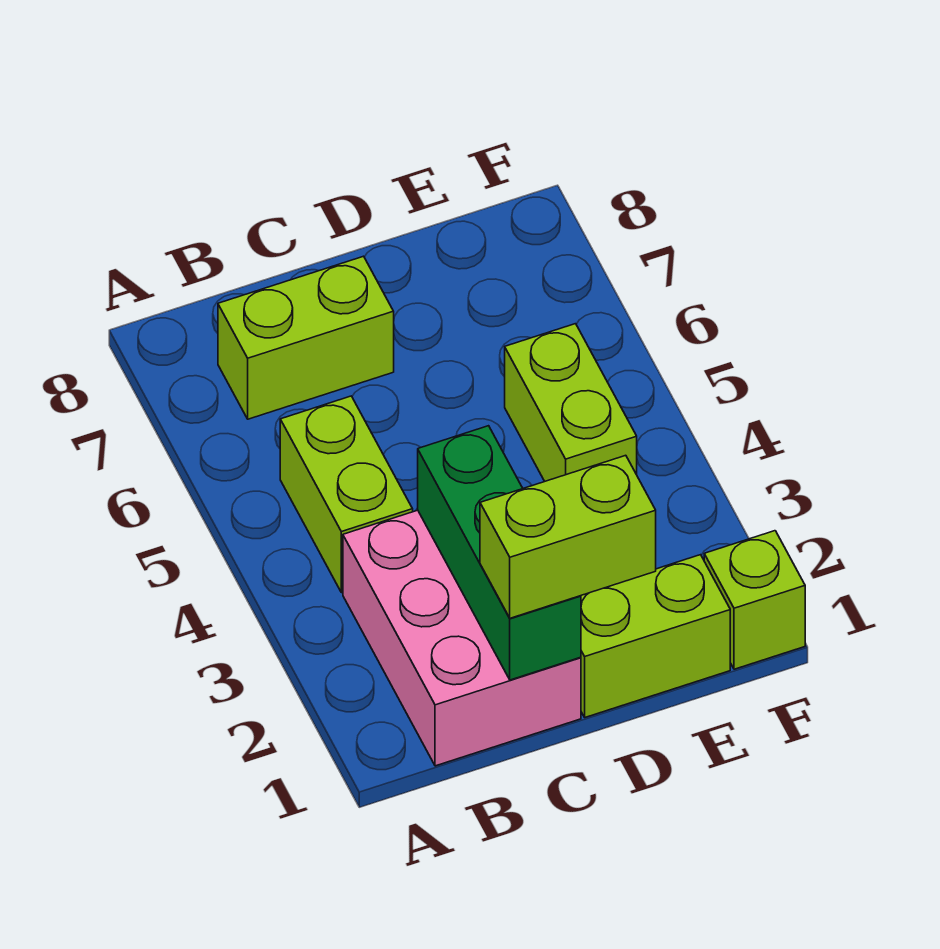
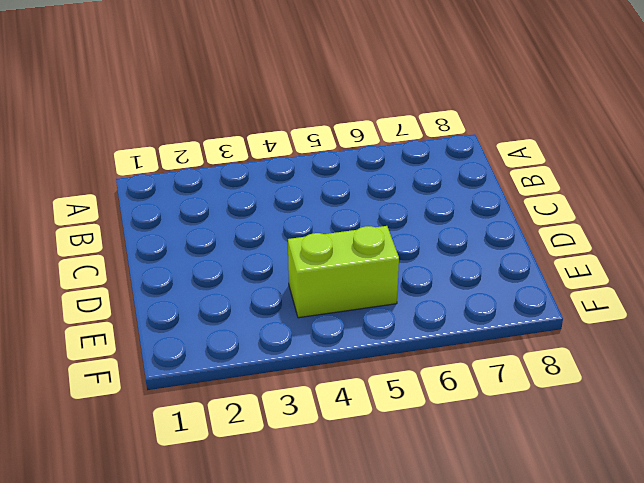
none -> pink 2x3 brick [343,510,581,766]
none -> lime 1x2 brick [280,396,413,593]

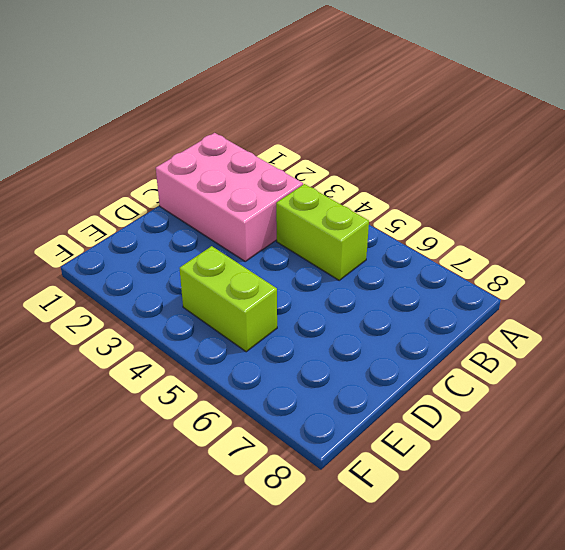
none -> lime 1x2 brick [218,256,394,419]
none -> lime 1x2 brick [581,555,730,717]

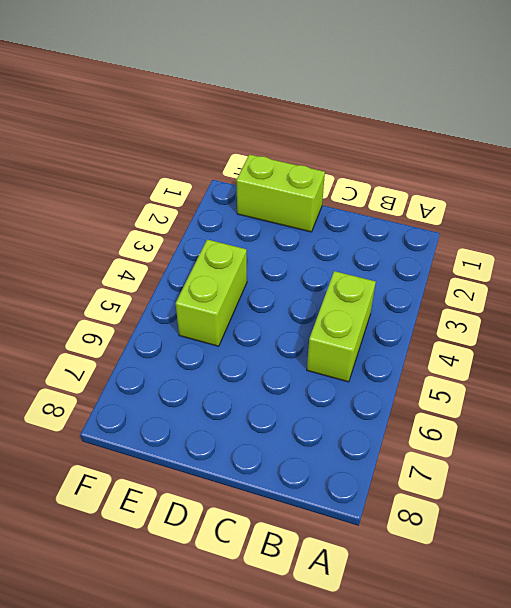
none -> pink 2x3 brick [343,510,581,766]
none -> lime 1x2 brick [218,256,394,419]

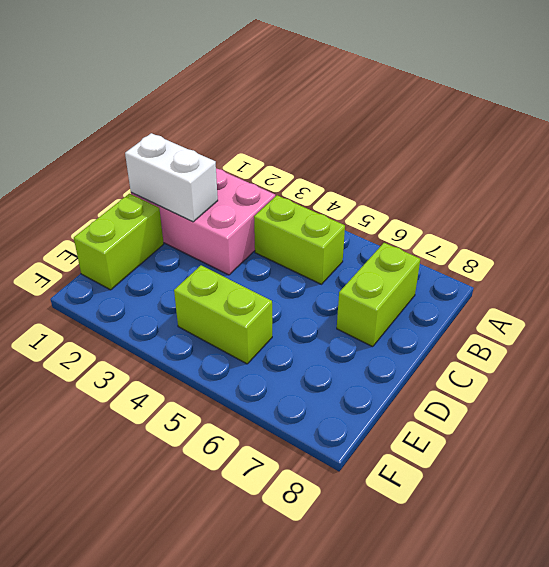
white 1x2 brick [125,133,218,222] -> green 1x3 brick [418,426,581,680]
none -> lime 1x1 brick [704,531,805,669]
none -> lime 1x2 brick [480,455,656,618]

